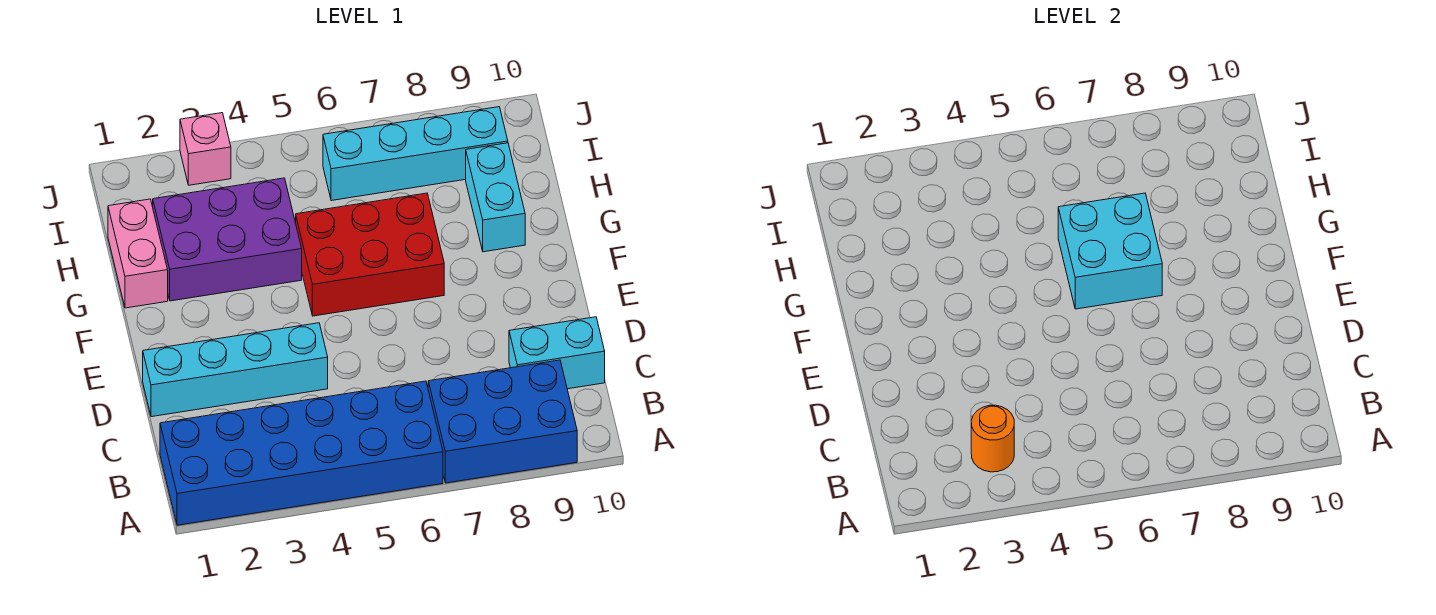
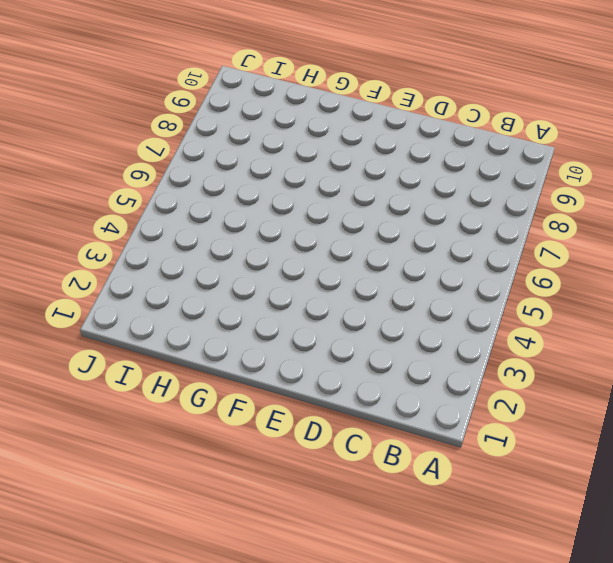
none -> blue 2x6 brick [160,381,443,525]
none -> blue 2x3 brick [428,360,577,483]
none -> cyan 1x2 brick [509,317,605,389]

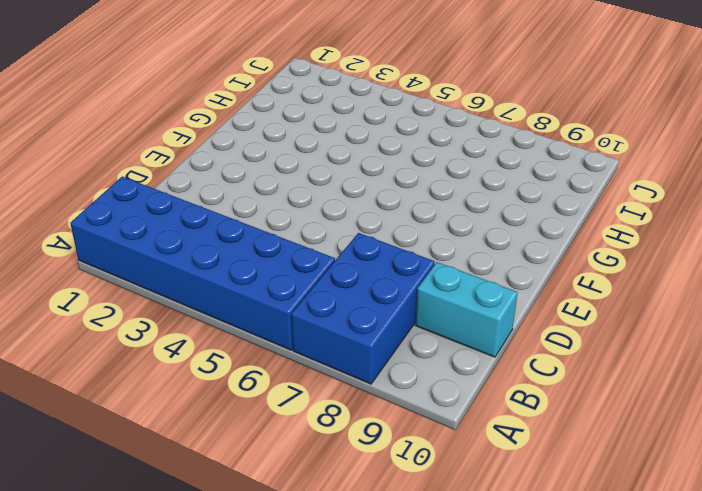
blue 2x3 brick [291,233,435,384] -> blue 2x3 brick turned to [428,360,577,483]
none -> cyan 1x4 brick [143,323,328,417]
none -> red 2x3 brick [296,193,444,316]
none -> pink 1x2 brick [108,199,168,308]

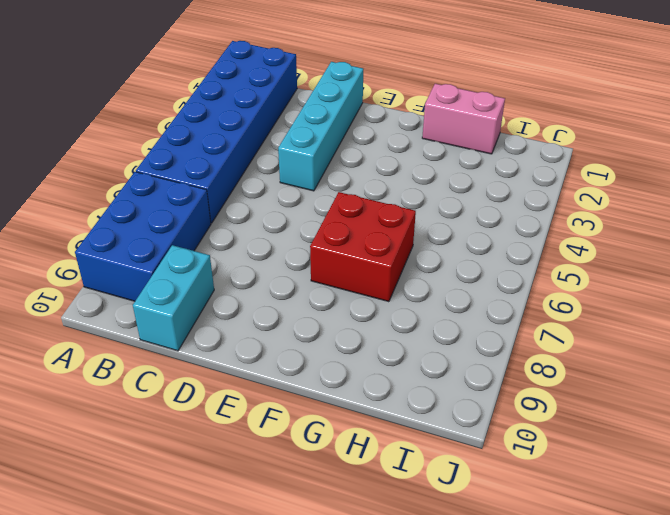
red 2x2 brick [310,192,416,302] -> red 2x3 brick [296,193,444,316]
none -> purple 2x3 brick [153,178,302,301]
none -> cyan 1x2 brick [466,143,525,252]
none -> cyan 1x4 brick [323,107,508,201]

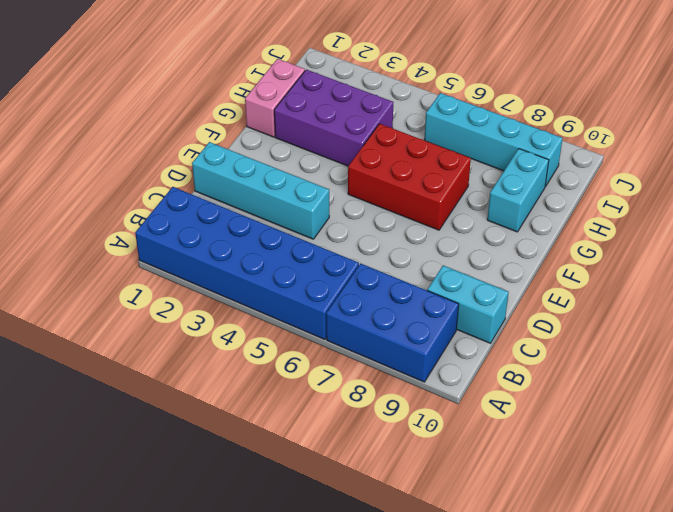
none -> pink 1x1 brick [180,113,231,185]
none -> orange 1x1 round brick [971,405,1014,472]
none -> cyan 2x2 brick [1058,193,1162,309]

